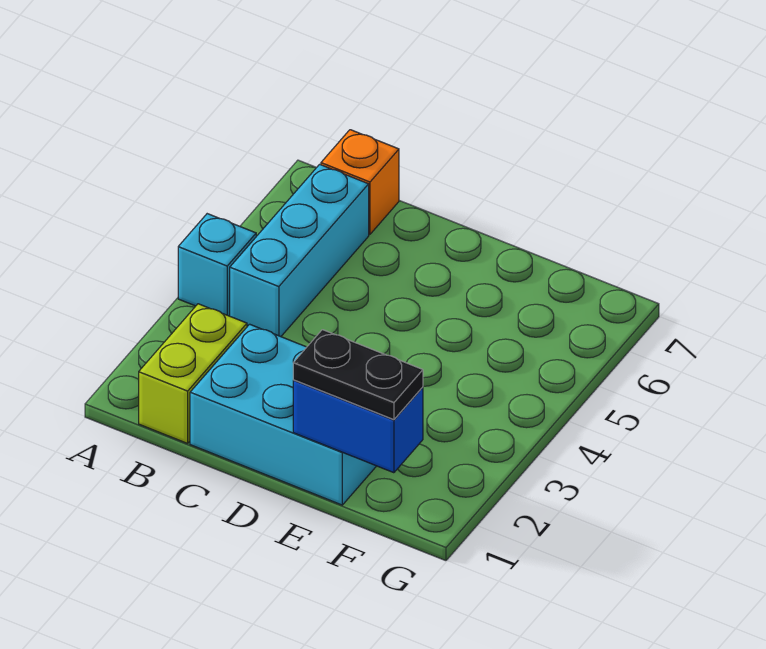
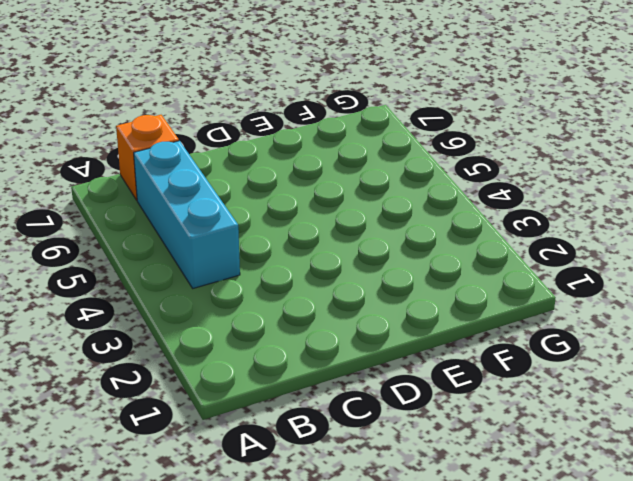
none -> cyan 1x1 brick [178,214,256,316]
none -> lime 1x2 brick [139,304,247,443]

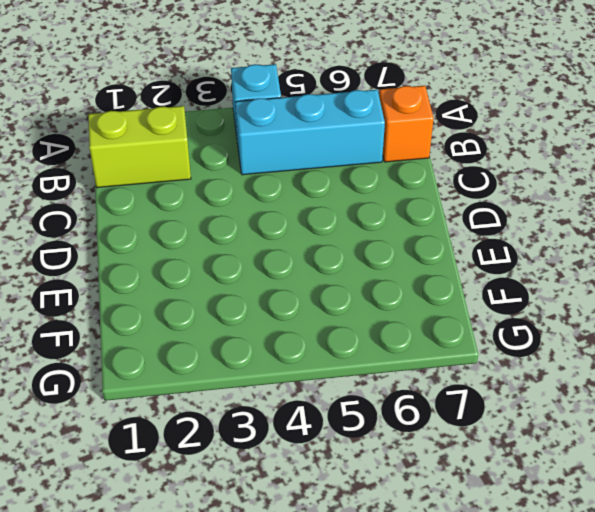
none -> cyan 2x3 brick [190,324,376,505]
none -> blue 1x2 brick [293,380,423,473]

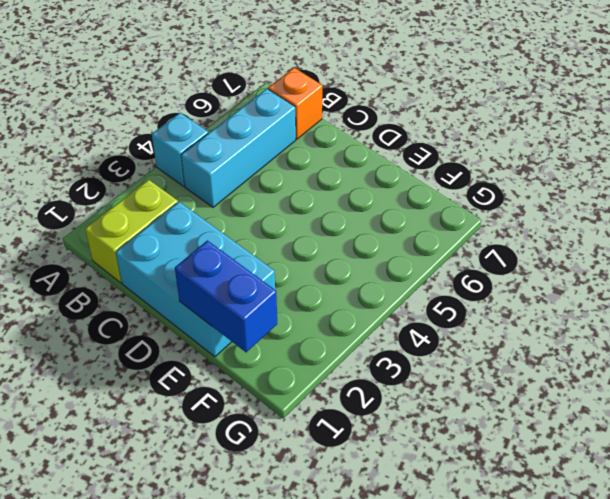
none -> black 1x2 plate [293,330,423,420]

